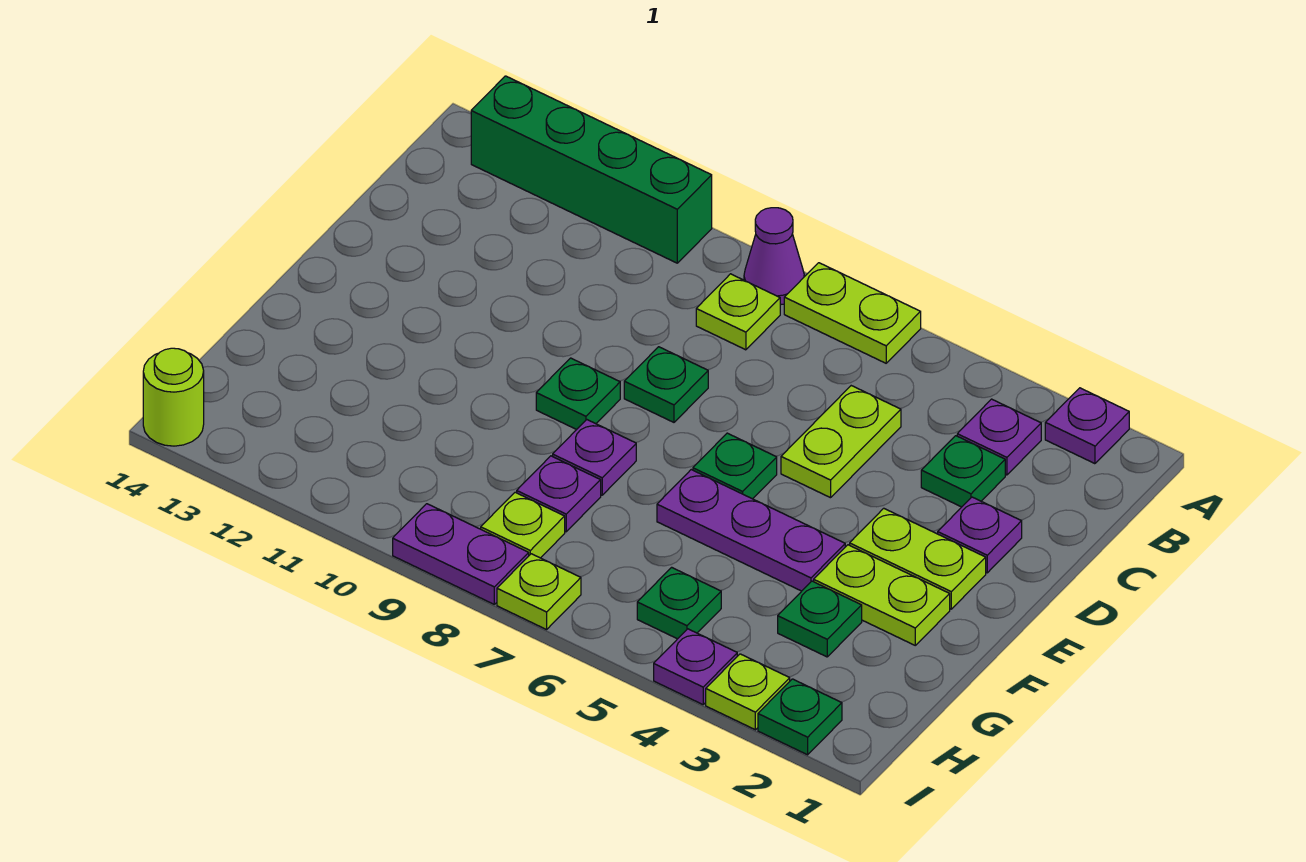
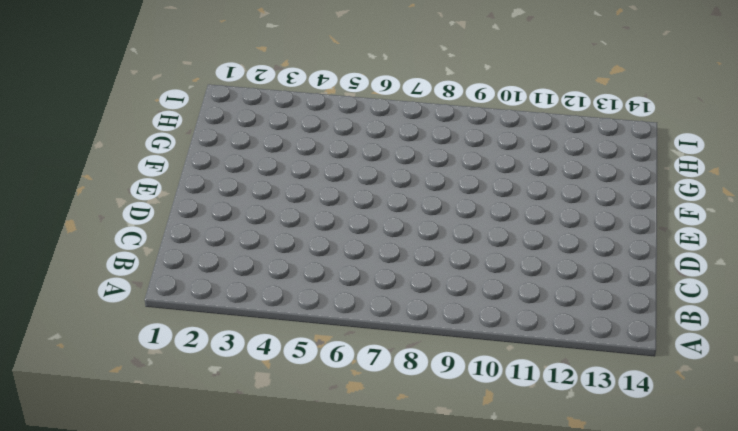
none -> purple 1x1 plate [1045,388,1129,464]
none -> lime 1x2 plate [784,263,921,363]
none -> purple 1x1 cone [744,208,804,305]

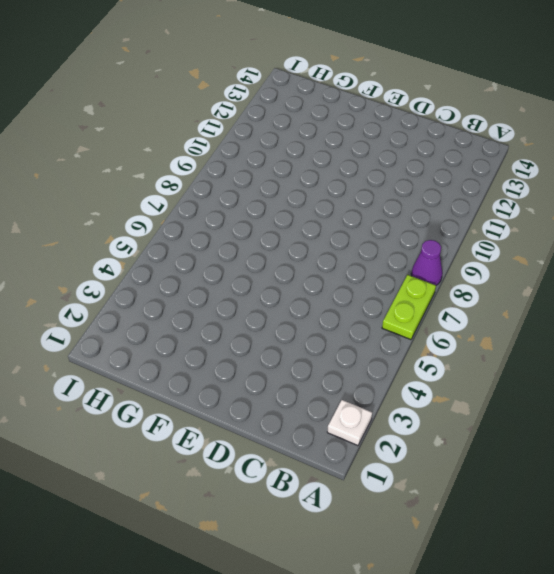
white 1x1 plate [327,400,372,446] -> purple 1x1 plate [1045,388,1129,464]
none -> green 1x4 brick [471,76,712,263]
none -> purple 1x1 plate [957,399,1041,475]
none -> lime 1x1 plate [696,274,780,350]

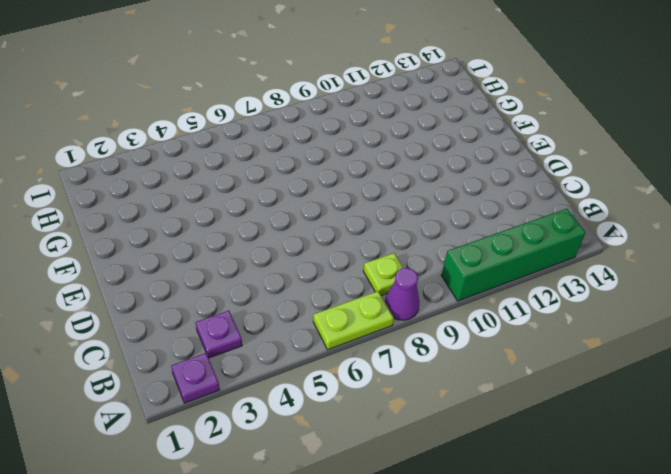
none -> green 1x1 plate [921,436,1005,507]
none -> lime 1x2 plate [781,386,901,498]
none -> purple 1x1 plate [938,497,1022,573]

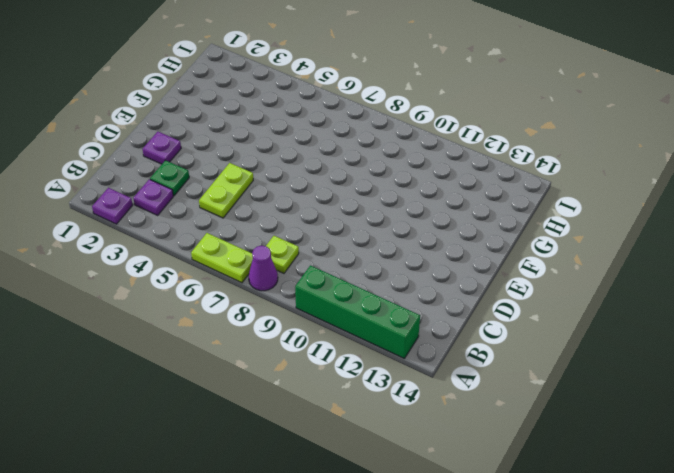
none -> green 1x1 plate [624,347,708,422]
none -> lime 1x2 plate [850,508,986,609]
none -> green 1x1 plate [693,433,777,499]

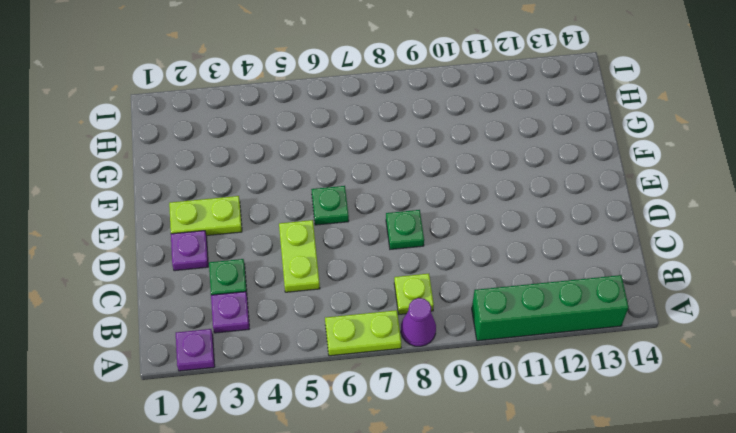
none -> green 1x1 plate [536,358,620,430]
none -> lime 1x2 plate [814,545,950,645]
none -> purple 1x3 plate [657,470,845,591]

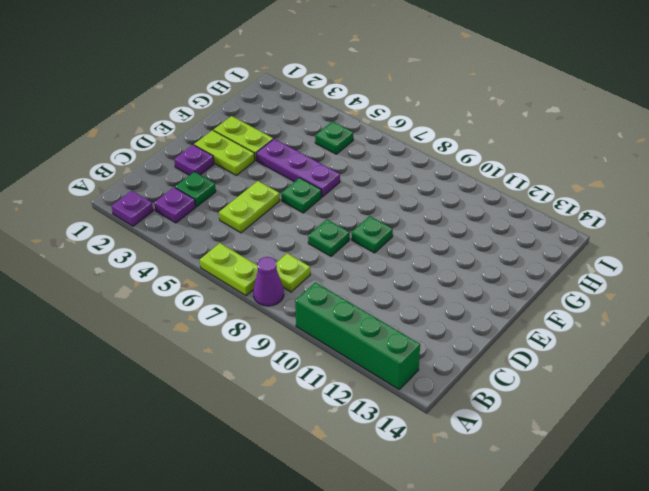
none -> purple 1x1 plate [553,420,636,495]
none -> green 1x1 plate [778,581,862,657]
none -> purple 1x1 plate [517,456,601,532]

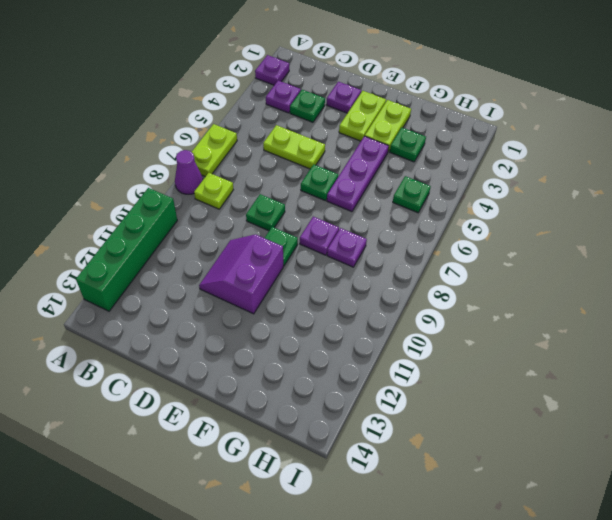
purple 2x2 slope [199,235,283,314] -> none
none -> lime 1x1 plate [481,492,565,558]
none -> green 1x1 plate [758,679,842,755]
none -> lime 1x1 plate [706,654,790,730]

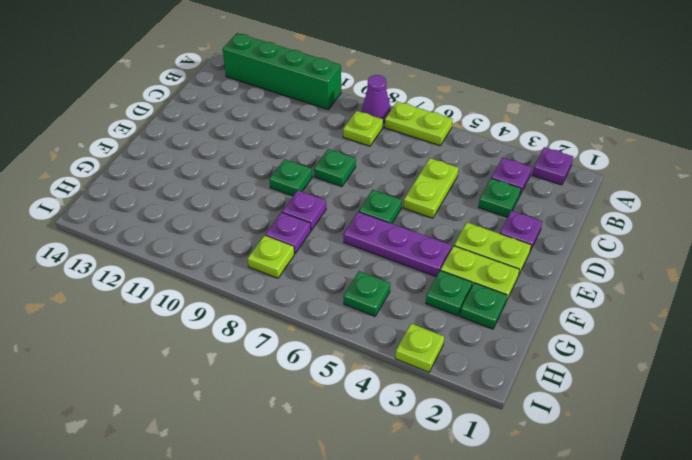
green 1x1 plate [460,283,507,329] -> green 1x1 plate moved to [758,679,842,755]
none -> purple 1x1 plate [654,629,737,705]
none -> lime 1x1 plate [497,554,581,630]
none -> purple 1x2 plate [393,504,529,604]

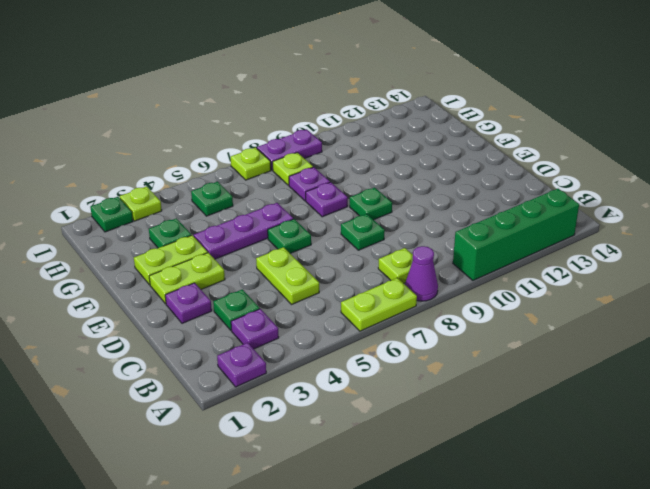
none -> purple 1x1 plate [654,629,737,705]
none -> lime 1x1 round brick [143,348,204,446]

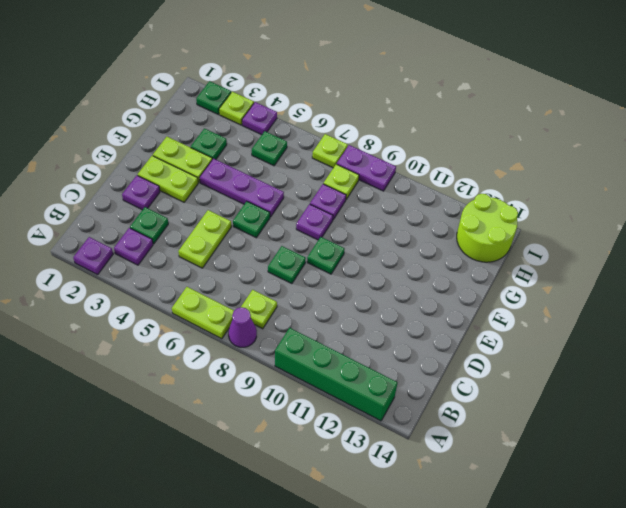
lime 2x2 round brick [457,194,518,262] -> lime 1x1 round brick [143,348,204,446]

